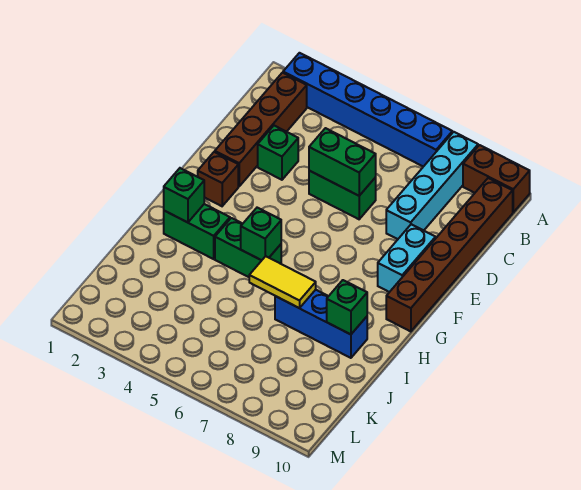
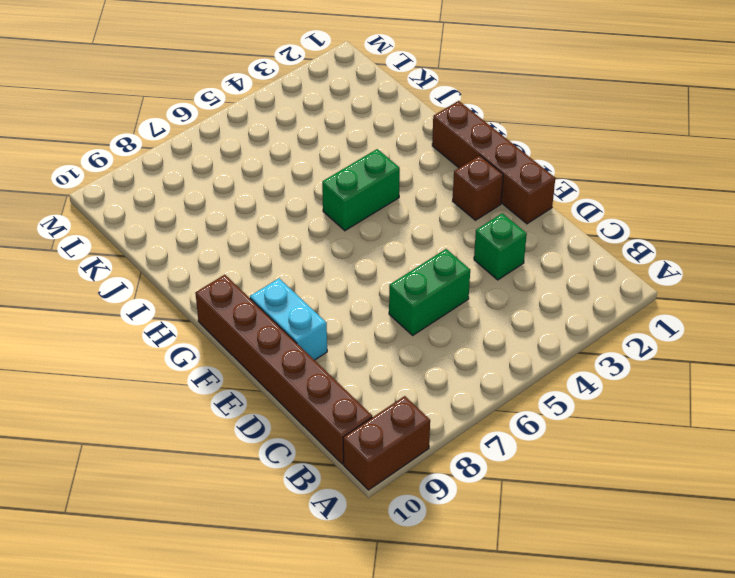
brown 1x4 brick [432,101,555,224] -> brown 1x4 brick moved to [215,73,307,186]
none -> blue 1x6 brick [283,53,452,167]
none -> cyan 1x4 brick [386,132,478,239]
none -> green 1x2 brick [164,204,230,259]

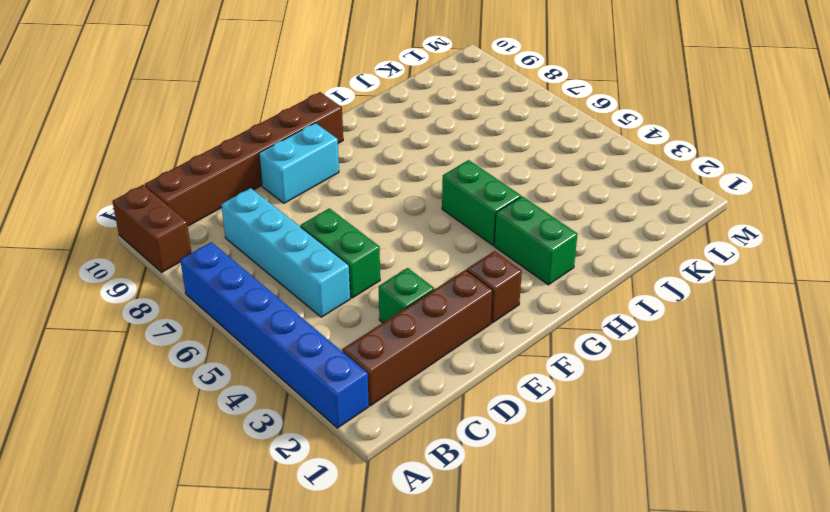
cyan 1x4 brick [221,188,350,317] -> cyan 1x4 brick turned to [386,132,478,239]
none -> blue 1x3 brick [275,290,367,358]
none -> green 1x2 brick [309,128,376,196]
none -> green 1x1 brick [164,168,204,222]

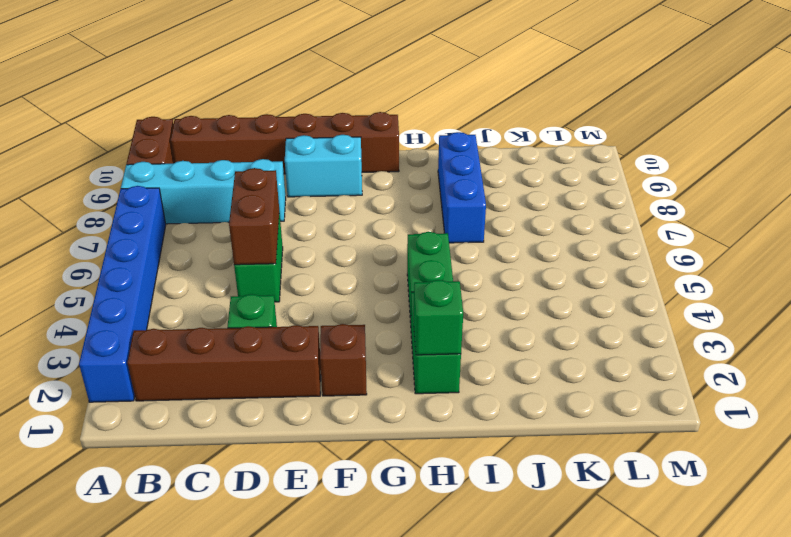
brown 1x2 brick [229,168,279,265] -> green 1x2 brick [309,128,376,196]
none -> green 1x1 brick [241,208,281,260]
none -> yellow 1x2 tile [249,256,316,308]
none -> green 1x1 brick [327,280,367,335]

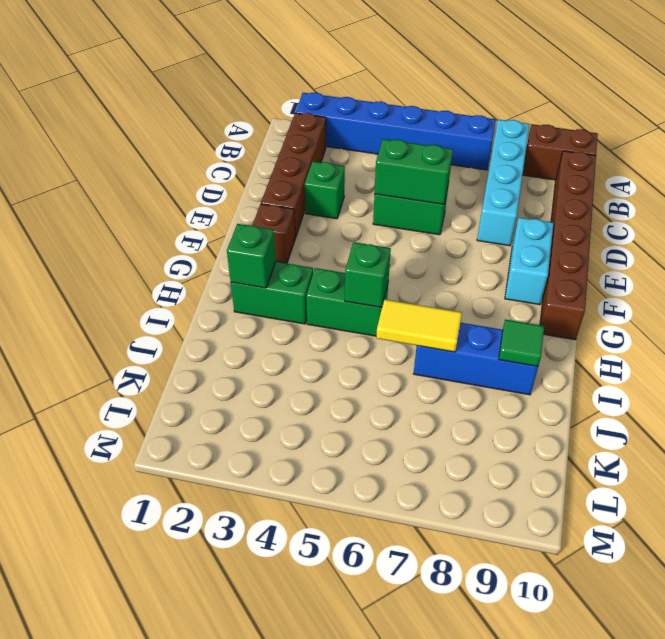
green 1x1 tile [499,320,544,366] -> green 1x1 brick [327,280,367,335]

